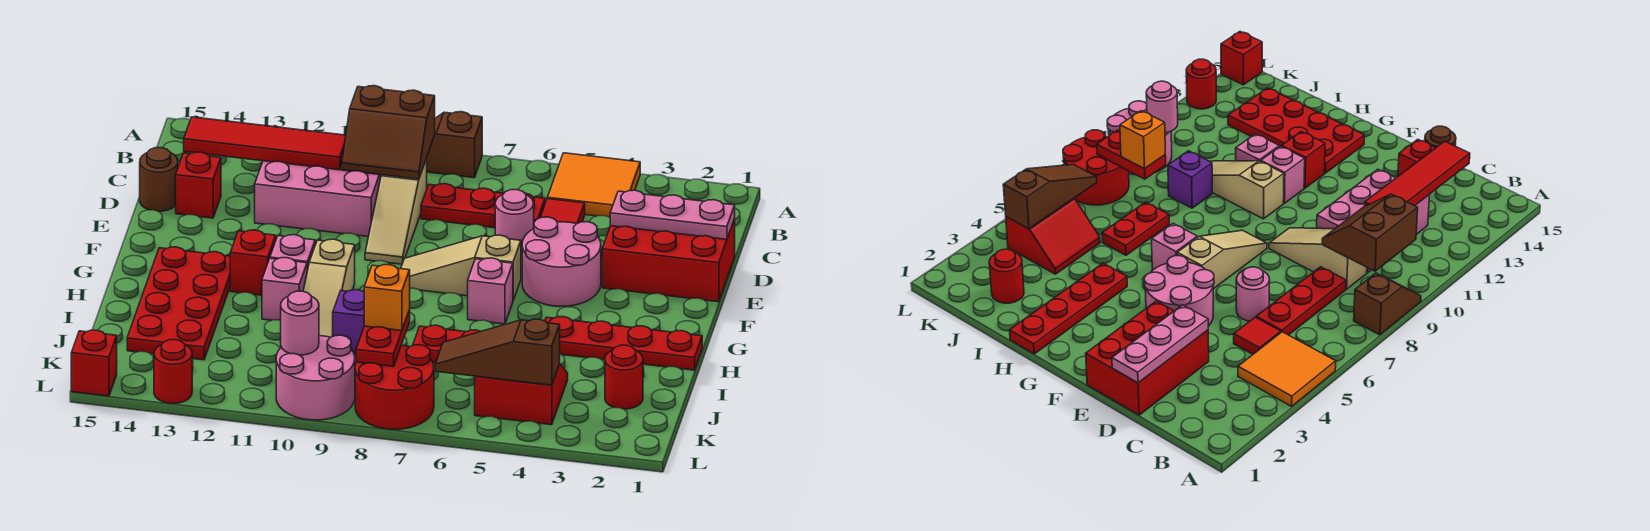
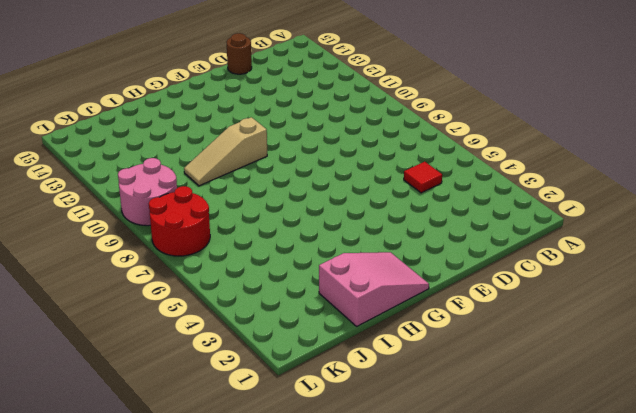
pink 2x3 slope [319,252,429,326] -> red 1x4 plate [545,317,702,370]
none -> orange 2x2 tile [547,153,640,217]
none -> brown 1x2 slope [426,112,482,178]
none -> red 1x3 plate [421,184,545,228]
none -> tan 1x3 slope [365,159,427,264]

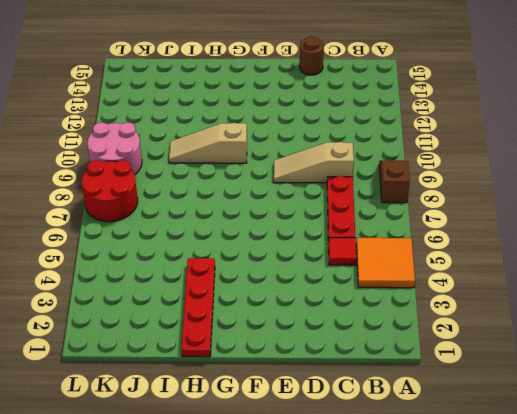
none -> pink 2x3 brick [255,161,381,237]
none -> red 2x3 brick [602,219,735,302]
none -> pink 1x1 round brick [495,190,534,253]
none -> red 1x1 brick [176,152,221,218]

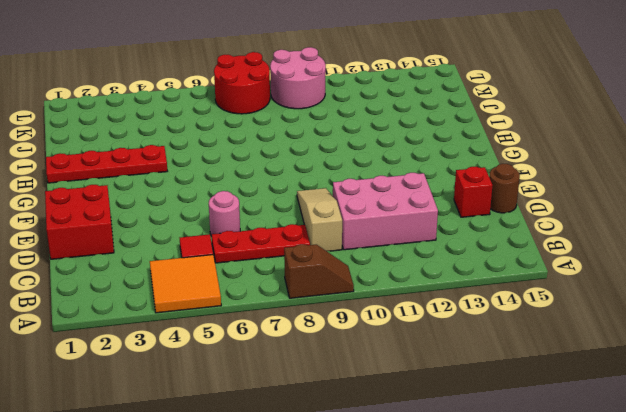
red 2x2 brick [45,185,114,259] -> red 2x3 brick [602,219,735,302]
none -> pink 2x2 round brick [522,217,601,306]
none -> tan 1x3 slope [401,235,521,300]
none -> pink 1x1 brick [468,258,513,324]
none -> tan 1x3 slope [303,239,355,337]

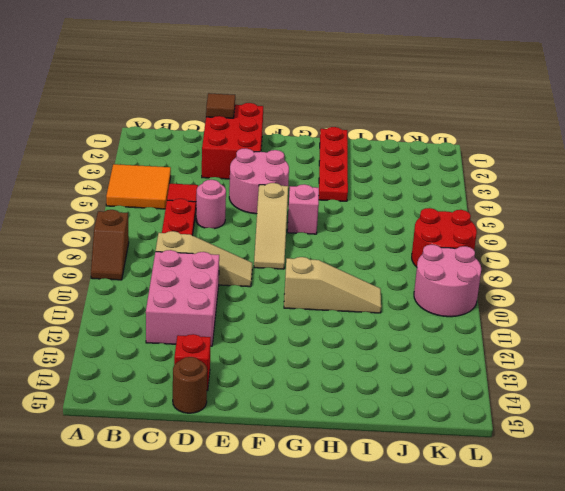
brown 1x1 tile [206,93,235,118] -> pink 1x3 plate [610,190,735,239]
none -> pink 1x1 brick [270,235,315,271]
none -> red 1x1 brick [230,230,276,295]
none -> red 2x4 plate [127,247,230,360]
none -> pink 1x1 brick [262,258,307,320]

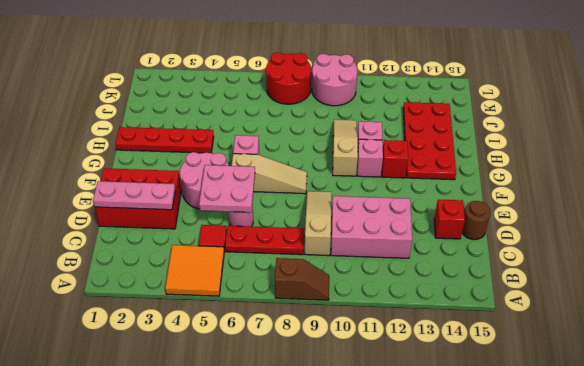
pink 2x2 plate [199,165,255,212] -> none
none -> red 1x2 plate [413,325,481,363]
none -> purple 1x1 brick [333,290,364,354]
none -> red 1x1 round brick [605,345,643,409]
none -> red 2x2 slope [475,364,568,425]

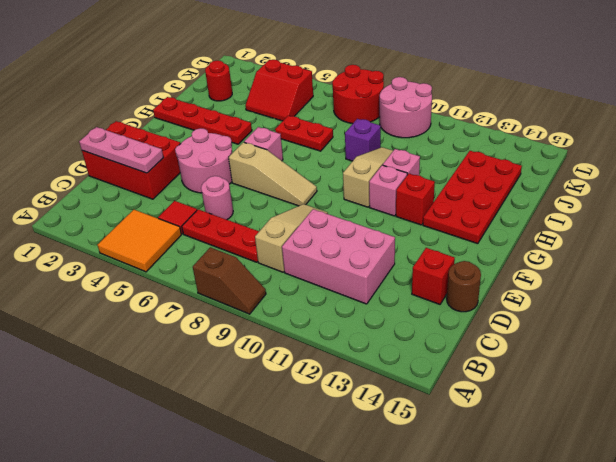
none -> red 1x1 round brick [154,340,192,403]
none -> red 1x1 brick [71,330,117,396]
none -> brown 2x2 slope [342,86,435,179]
none -> red 1x4 tile [184,117,346,170]

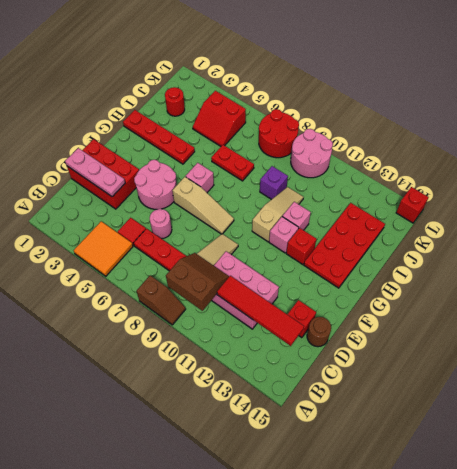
none -> red 1x1 round brick [154,340,192,403]
none -> red 1x2 plate [356,310,410,367]
none -> brown 1x3 slope [435,319,560,385]
none -> pink 1x1 round brick [281,291,319,355]

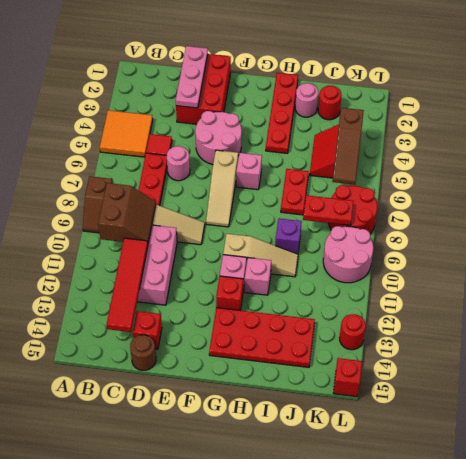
pink 1x1 round brick [295,83,318,117] -> pink 1x1 round brick moved to [281,291,319,355]
none -> orange 1x1 brick [364,265,410,331]

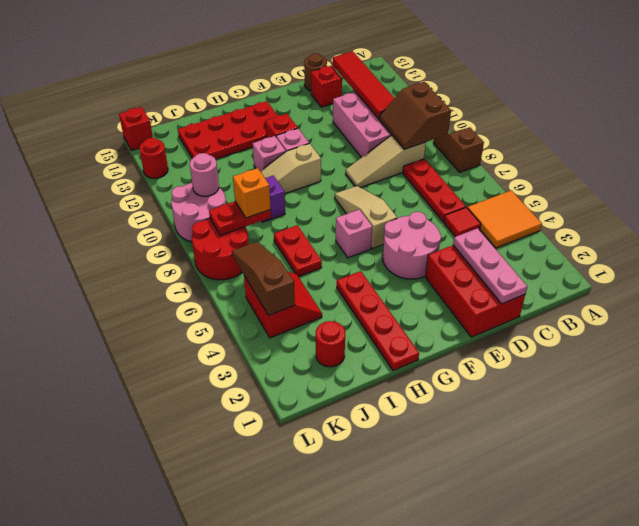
none -> pink 1x1 round brick [495,190,534,253]

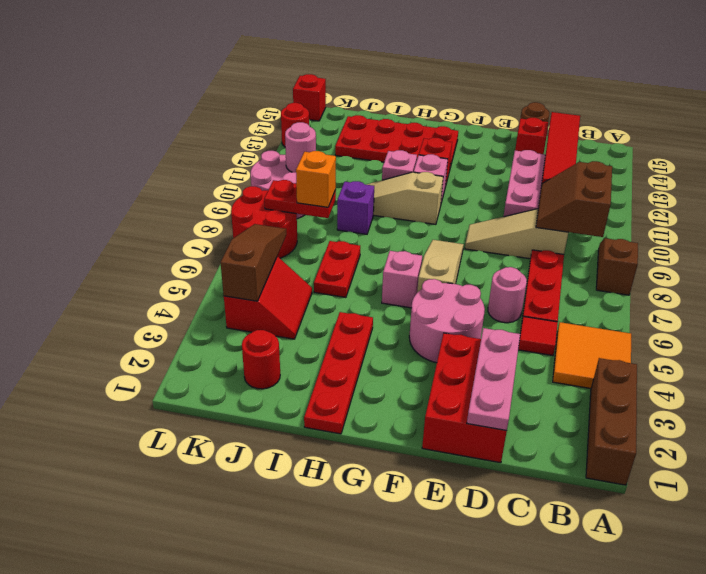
brown 1x3 brick [586,358,637,485] -> none

